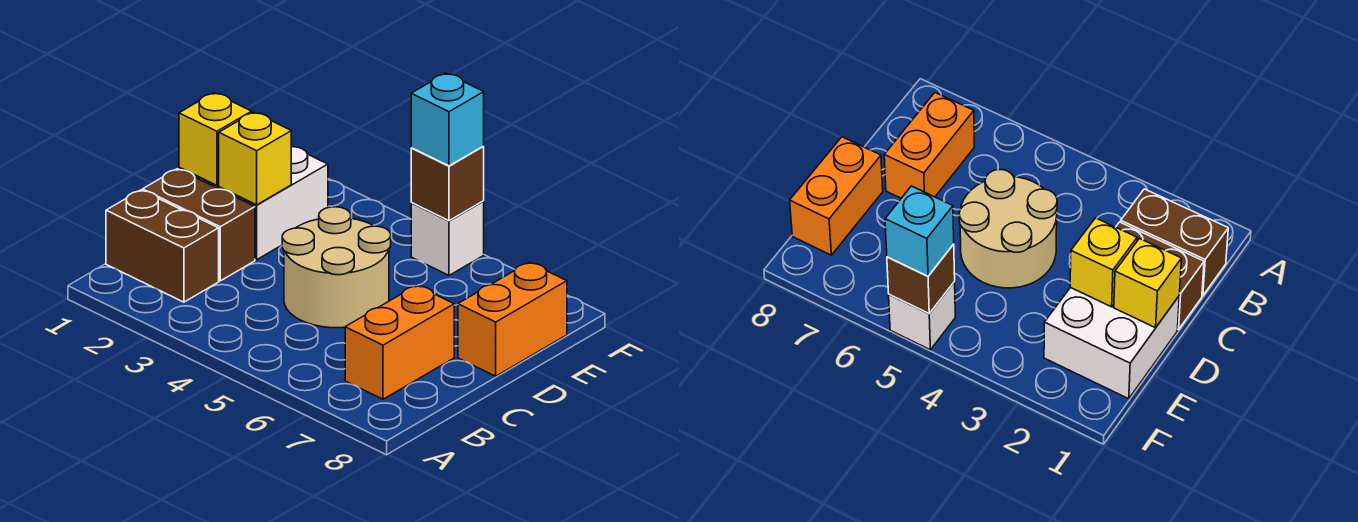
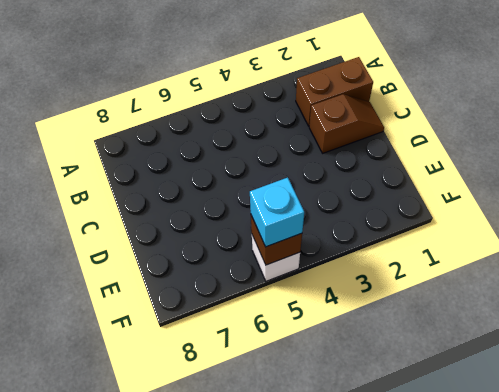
brown 1x2 slope [309,94,384,153] -> brown 1x2 brick [143,169,255,281]
none -> orange 1x2 brick [345,285,454,399]
none -> tan 2x2 round brick [282,207,391,328]

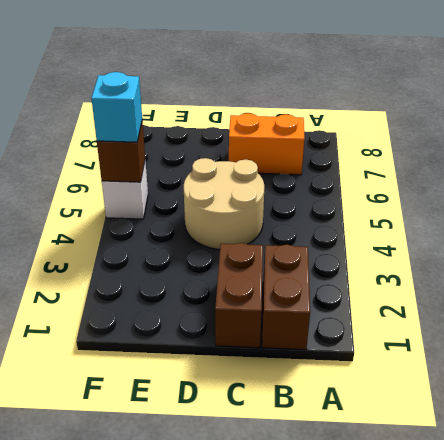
none -> white 2x2 brick [179,147,328,260]
none -> orange 1x2 brick [458,262,567,376]

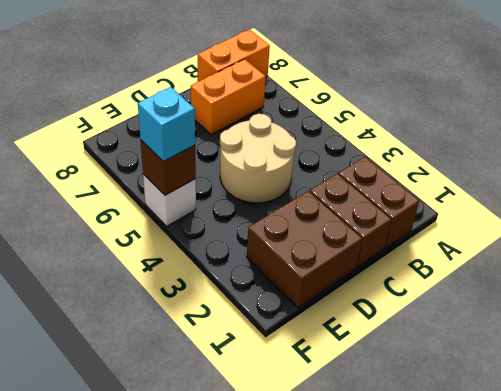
orange 1x2 brick [198,29,270,82] -> orange 1x2 brick moved to [458,262,567,376]
brown 2x2 brick [247,191,362,308] -> white 2x2 brick [179,147,328,260]
none -> yellow 1x1 brick [179,93,252,185]
none -> yellow 1x1 brick [219,112,291,205]

